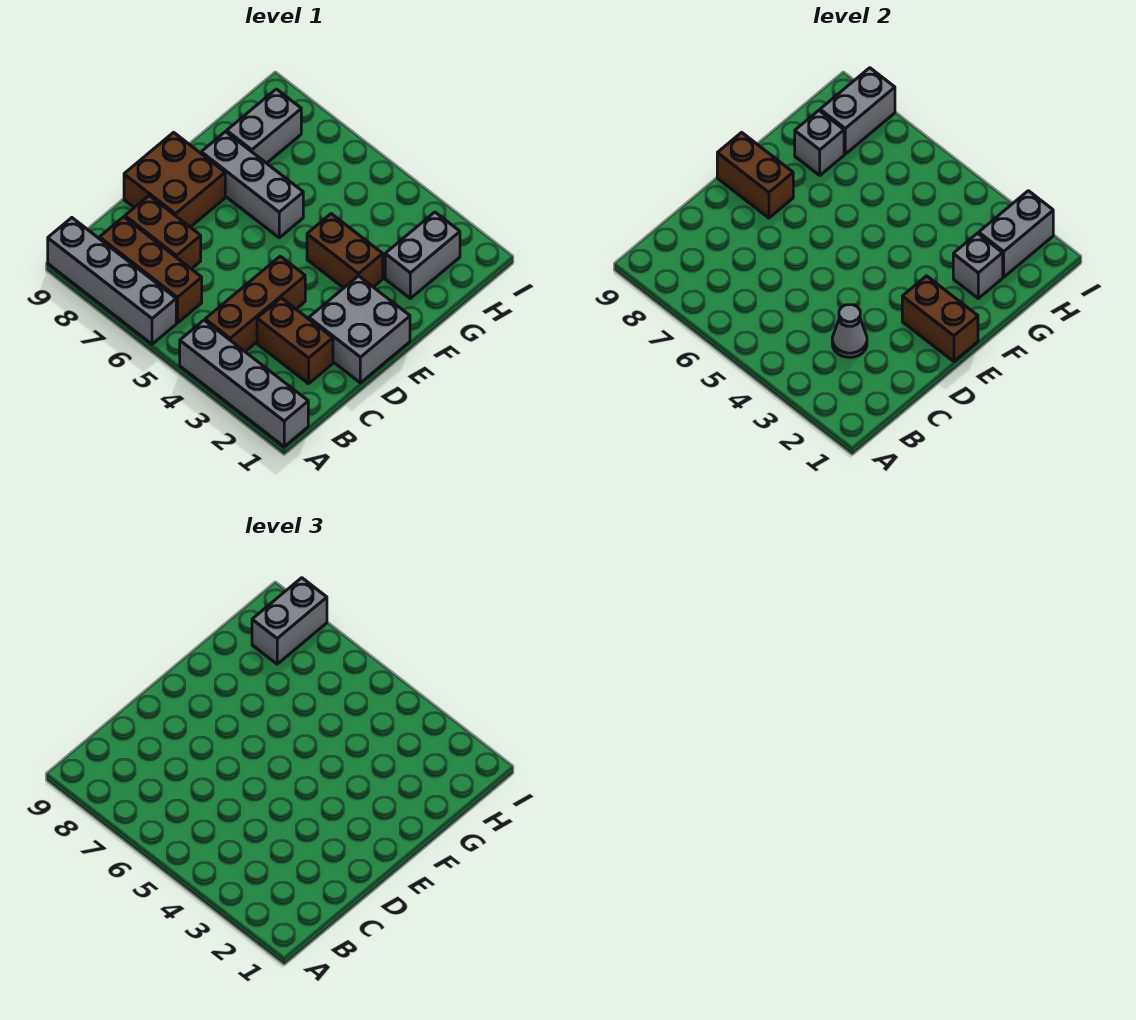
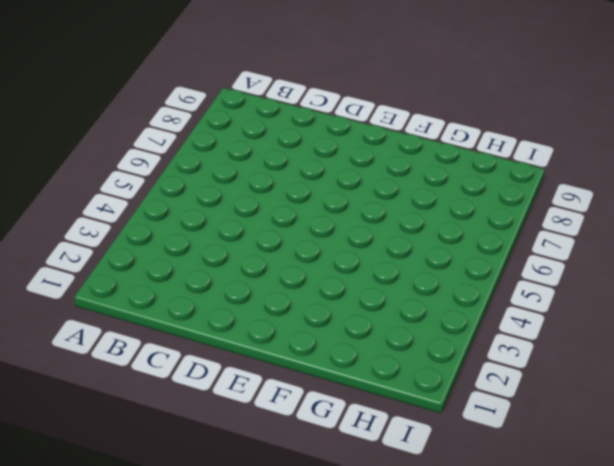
none -> grey 1x4 brick [180,320,308,447]
none -> grey 1x4 brick [48,218,176,344]
none -> brown 1x3 brick [205,256,305,352]

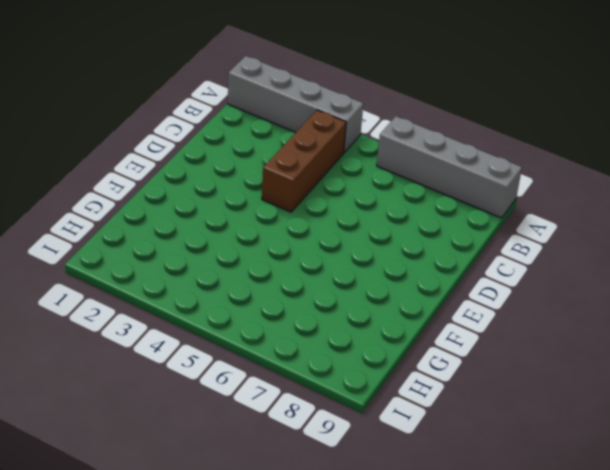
none -> brown 1x3 brick [100,217,202,323]
none -> brown 1x2 brick [257,298,333,384]
none -> brown 1x2 brick [125,196,201,269]

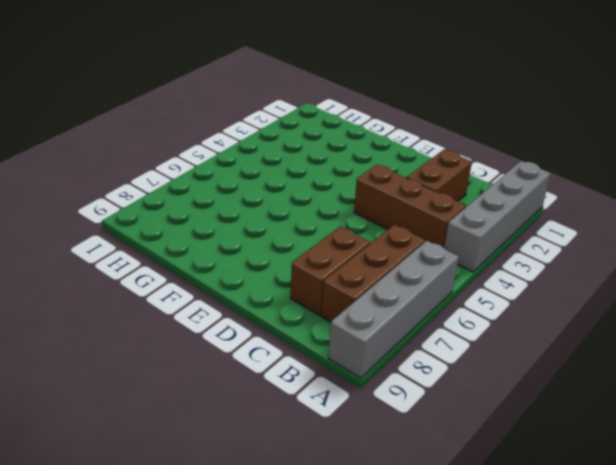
none -> grey 2x2 brick [309,276,410,383]
none -> brown 2x2 brick [124,132,225,227]
none -> brown 1x2 brick [307,214,383,288]

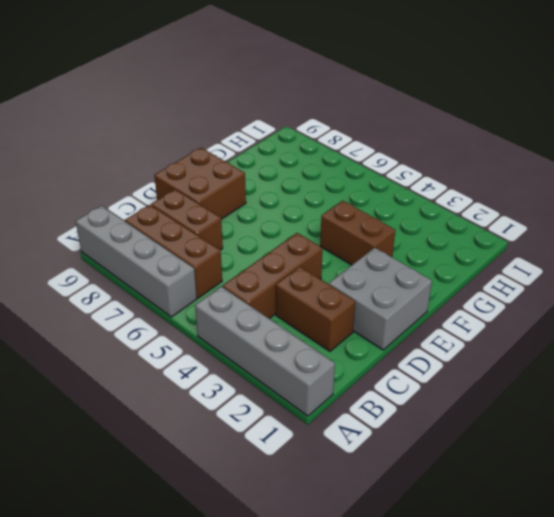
none -> grey 1x3 brick [201,132,303,238]
none -> grey 1x2 brick [385,212,460,298]
none -> grey 1x2 brick [227,89,301,163]

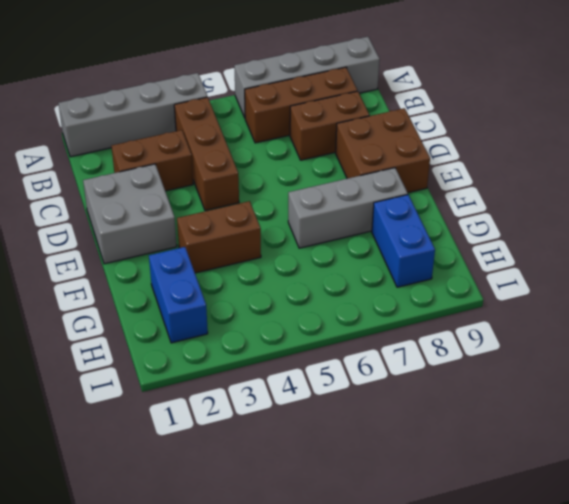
blue 1x2 brick [149,247,208,343] -> grey 1x2 brick [385,212,460,298]
blue 1x2 brick [372,195,435,287] -> grey 1x2 brick [227,89,301,163]
none -> grey 1x1 cone [832,305,867,357]
none -> brown 1x2 brick [902,276,978,361]
none -> brown 1x2 brick [717,132,793,218]

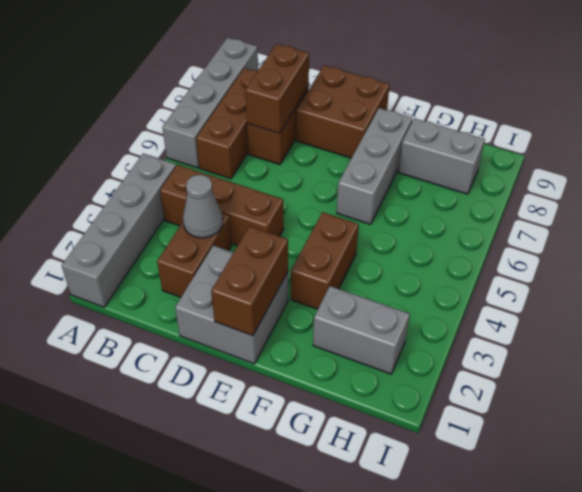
brown 1x2 brick [245,44,309,133] -> brown 1x2 brick moved to [717,132,793,218]
none -> grey 1x1 brick [953,233,1003,298]
none -> grey 1x1 brick [795,110,844,175]
none -> grey 1x2 brick [979,191,1053,277]

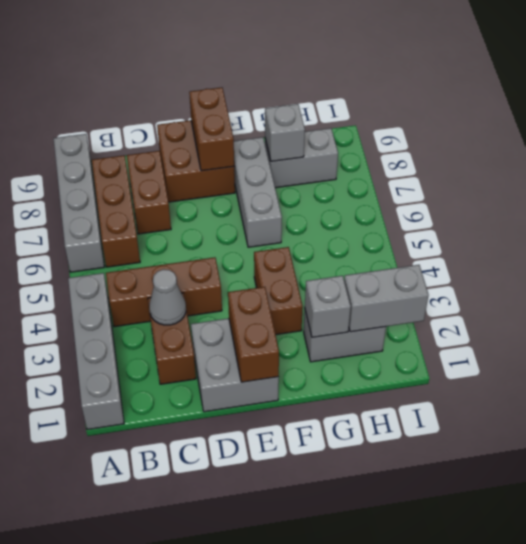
none -> grey 1x2 brick [820,68,895,154]
none -> grey 1x2 brick [252,578,327,664]

